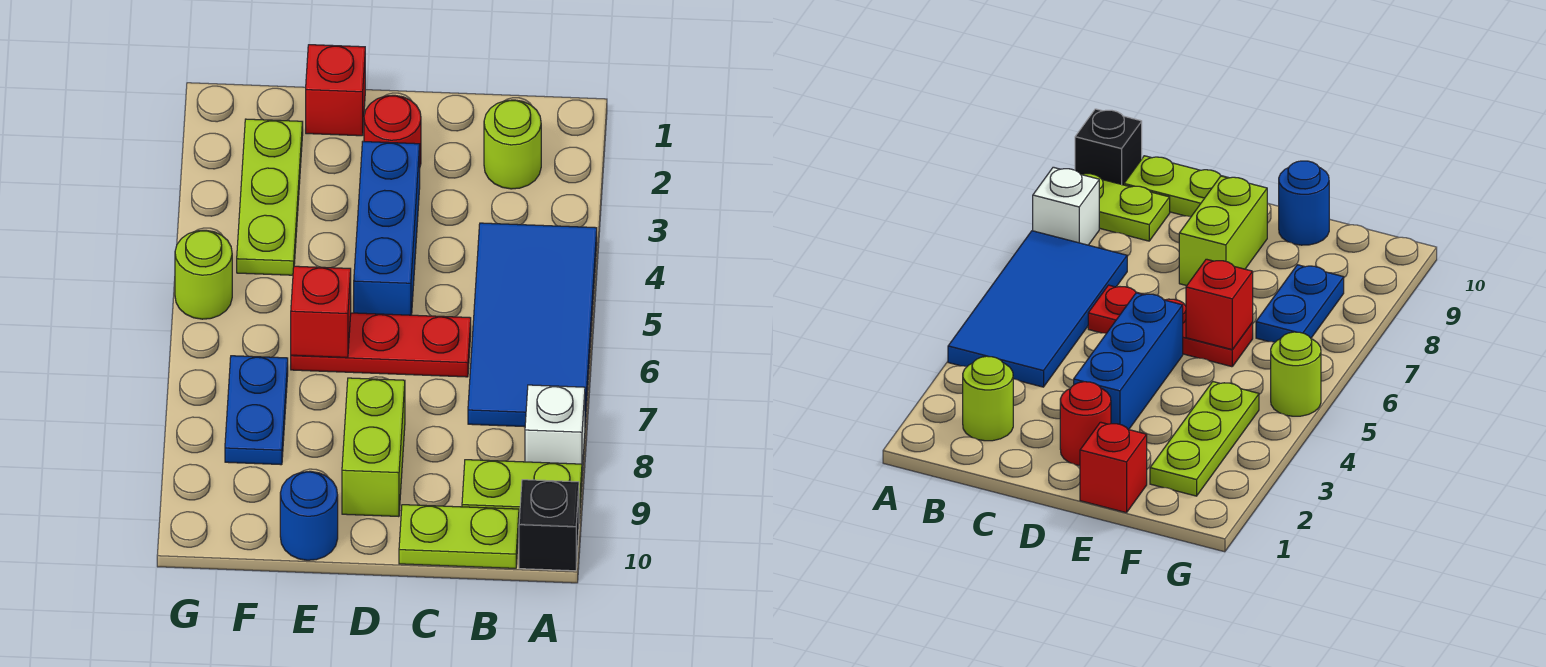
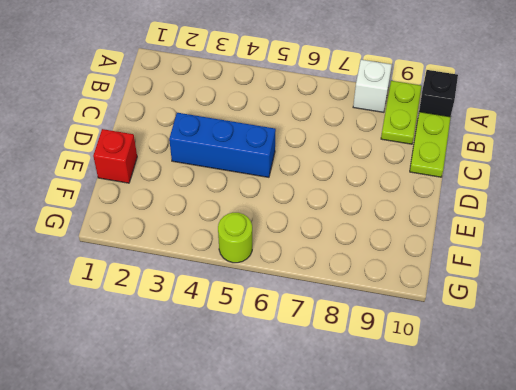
none -> blue 2x4 tile [468,223,597,427]
none -> lime 1x1 round brick [484,100,541,189]
none -> red 1x3 plate [291,313,471,377]

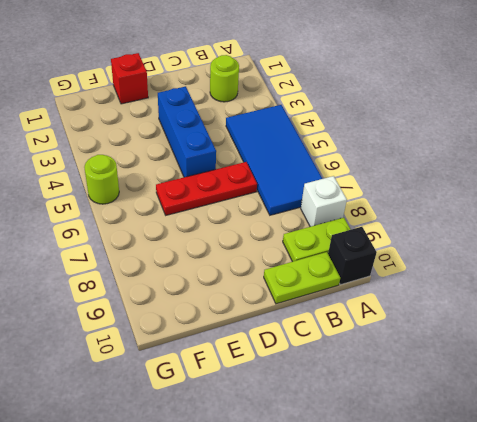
none -> red 1x1 round brick [364,95,421,165]
none -> lime 1x2 brick [342,378,405,517]
none -> blue 1x1 round brick [280,471,338,560]

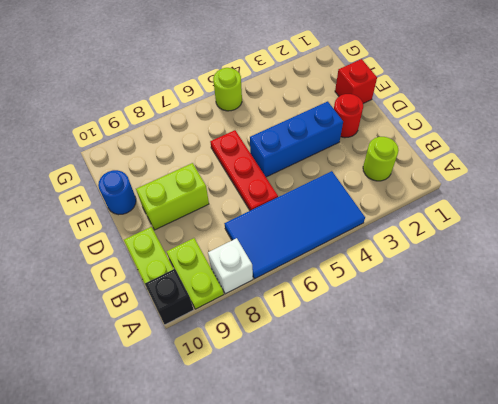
none -> lime 1x3 plate [237,119,303,275]
none -> blue 1x2 plate [225,356,288,465]
none -> red 1x1 brick [291,266,351,357]

